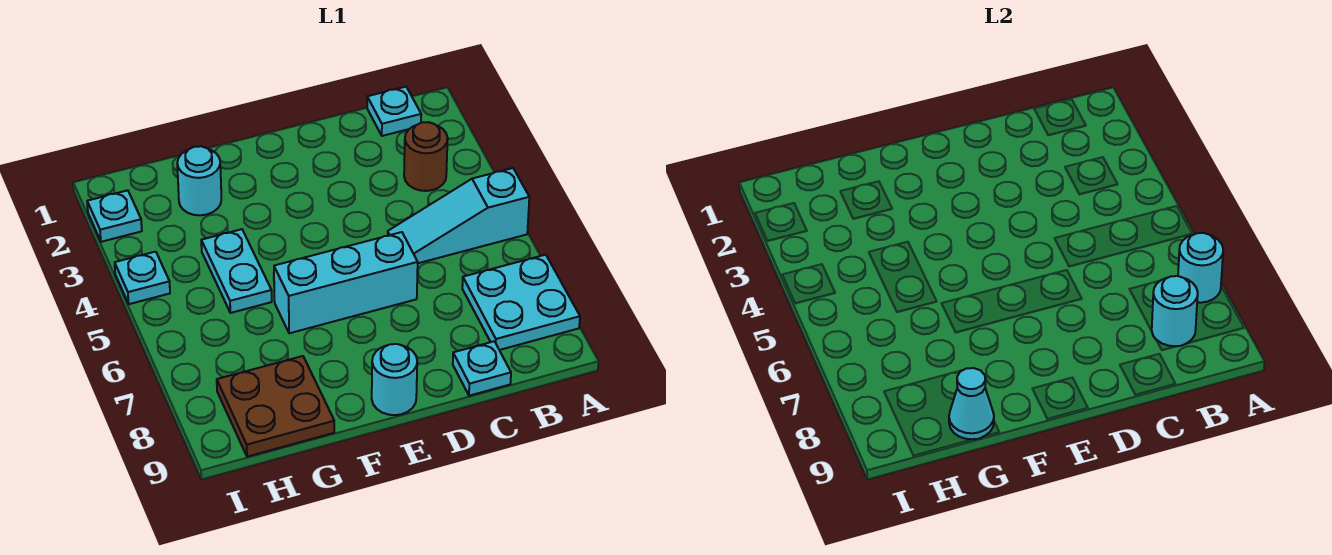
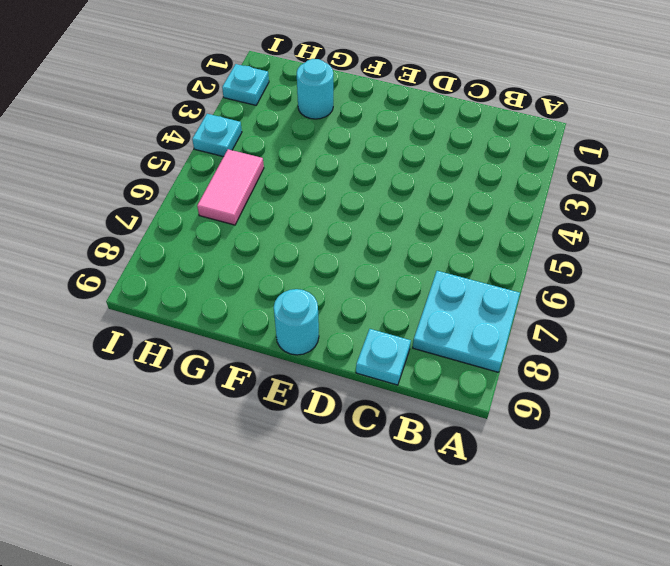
pink 1x2 tile [197,149,264,225] -> none
none -> cyan 1x3 slope [388,168,529,263]
none -> cyan 1x1 plate [367,87,421,136]
none -> brown 1x1 round brick [404,122,448,191]

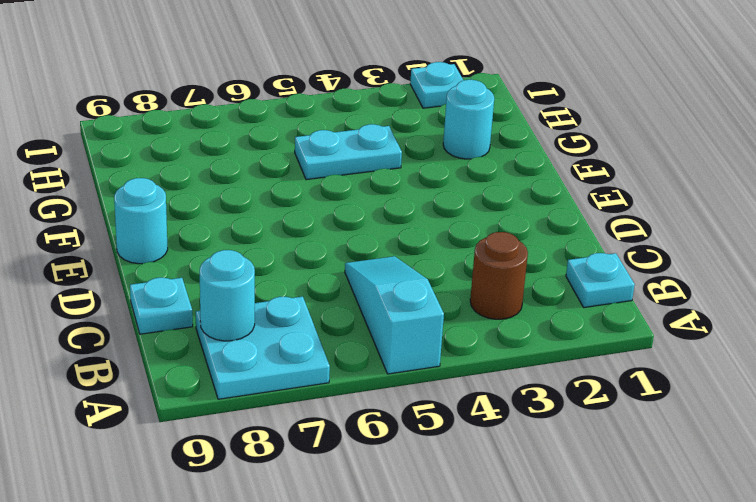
none -> cyan 1x3 brick [274,232,418,333]
none -> brown 2x2 plate [217,356,334,457]
none -> cyan 1x1 plate [115,252,170,304]

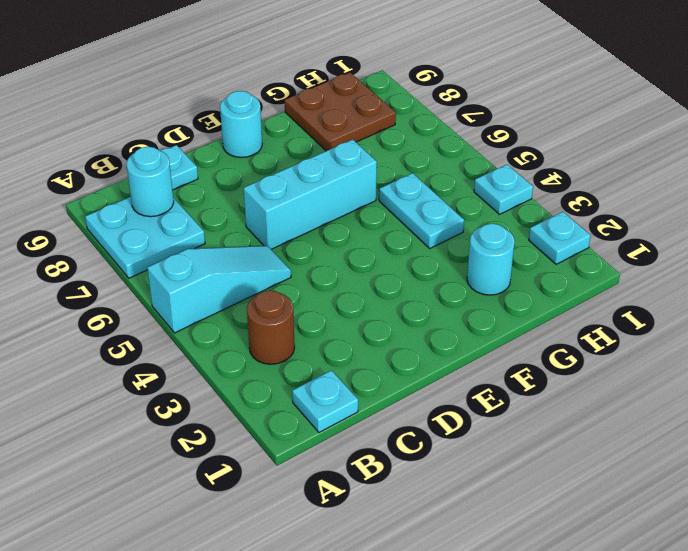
none -> cyan 1x1 round brick [1178,233,1223,303]
none -> cyan 1x1 cone [949,368,994,440]

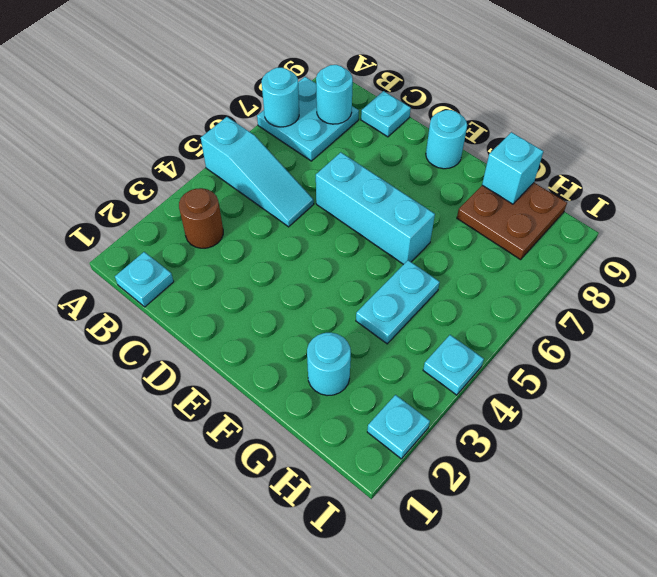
cyan 1x1 brick [482,132,543,204] -> cyan 1x1 cone [949,368,994,440]

